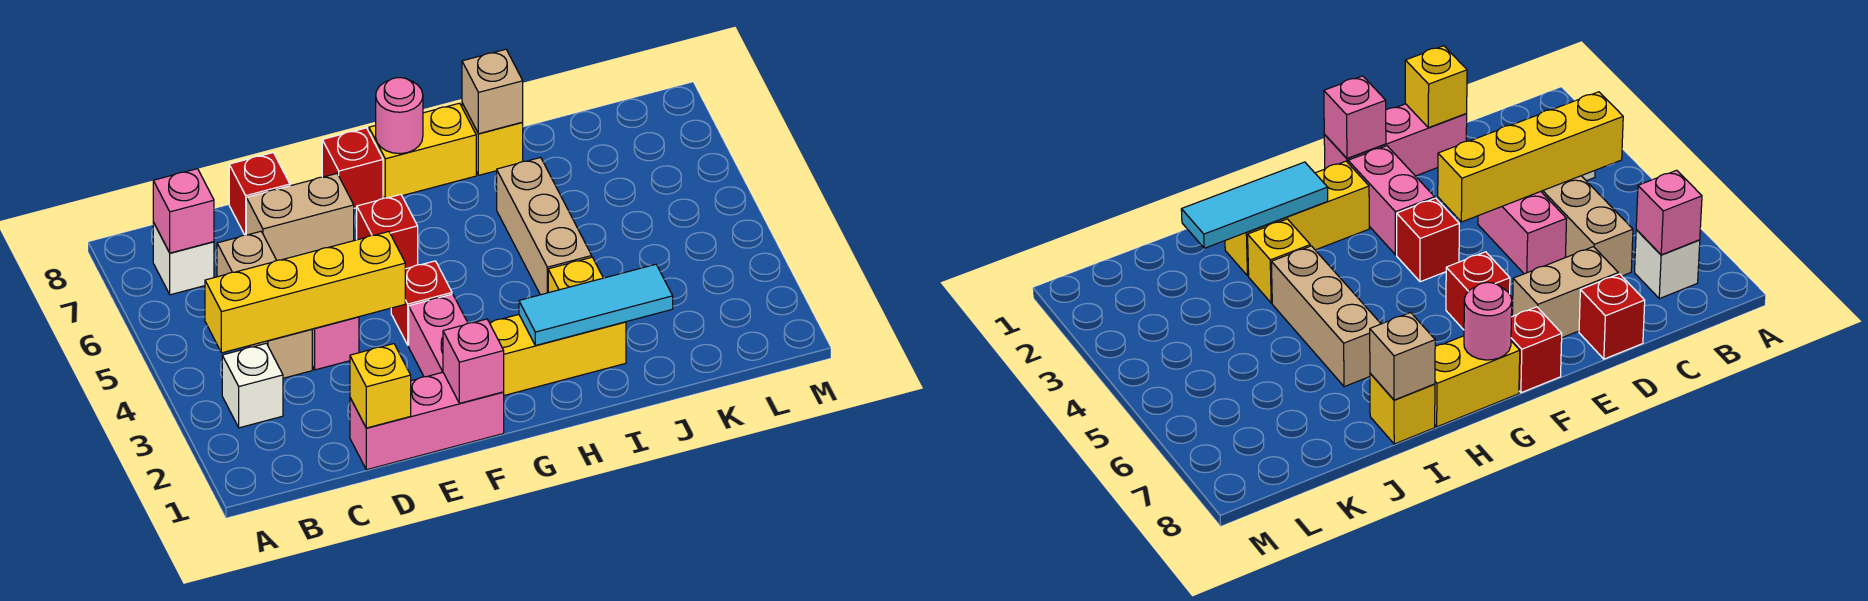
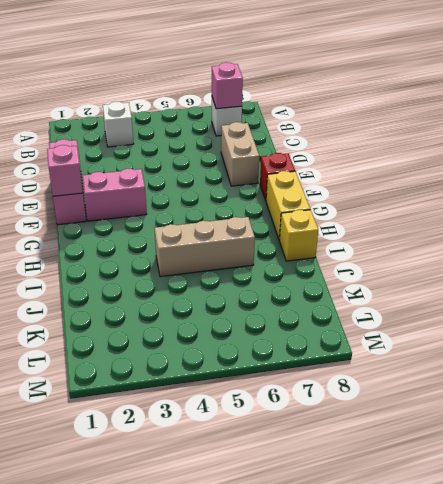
none -> tan 1x3 brick [217,231,312,378]
none -> pink 1x2 brick [312,317,359,370]
none -> red 1x1 brick [229,153,290,235]

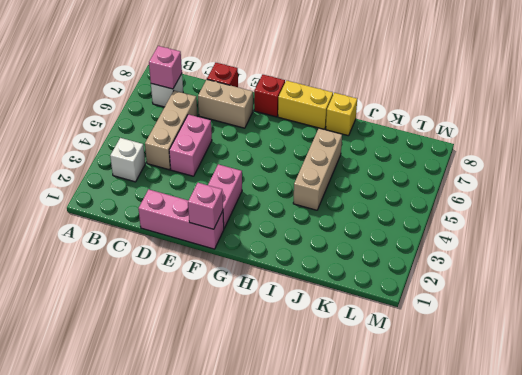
none -> red 1x1 brick [391,261,452,345]
none -> red 1x1 brick [357,194,418,269]
none -> yellow 1x3 brick [489,315,626,395]

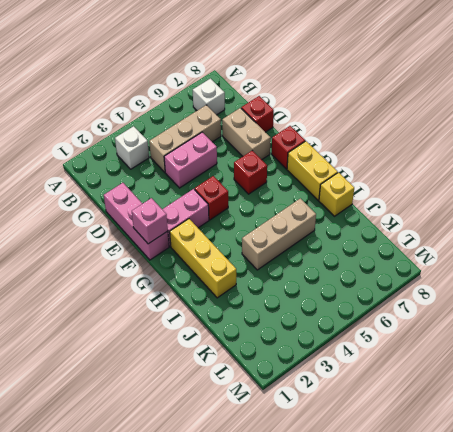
none -> yellow 1x1 brick [548,257,603,293]
none -> yellow 1x4 brick [205,232,405,353]
none -> pink 1x1 brick [153,169,214,253]

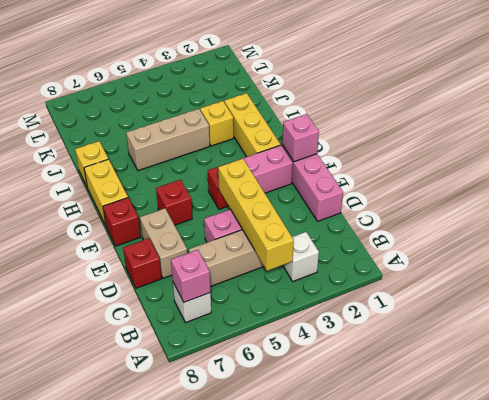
none -> yellow 1x1 brick [350,344,411,428]
none -> pink 1x1 round brick [376,78,423,154]
none -> cyan 1x3 tile [519,264,673,346]

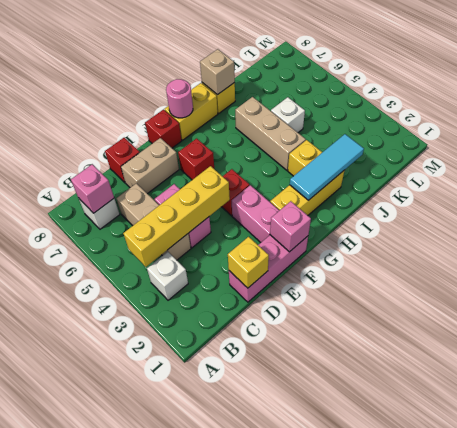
white 1x1 brick [271,97,305,132] -> none

